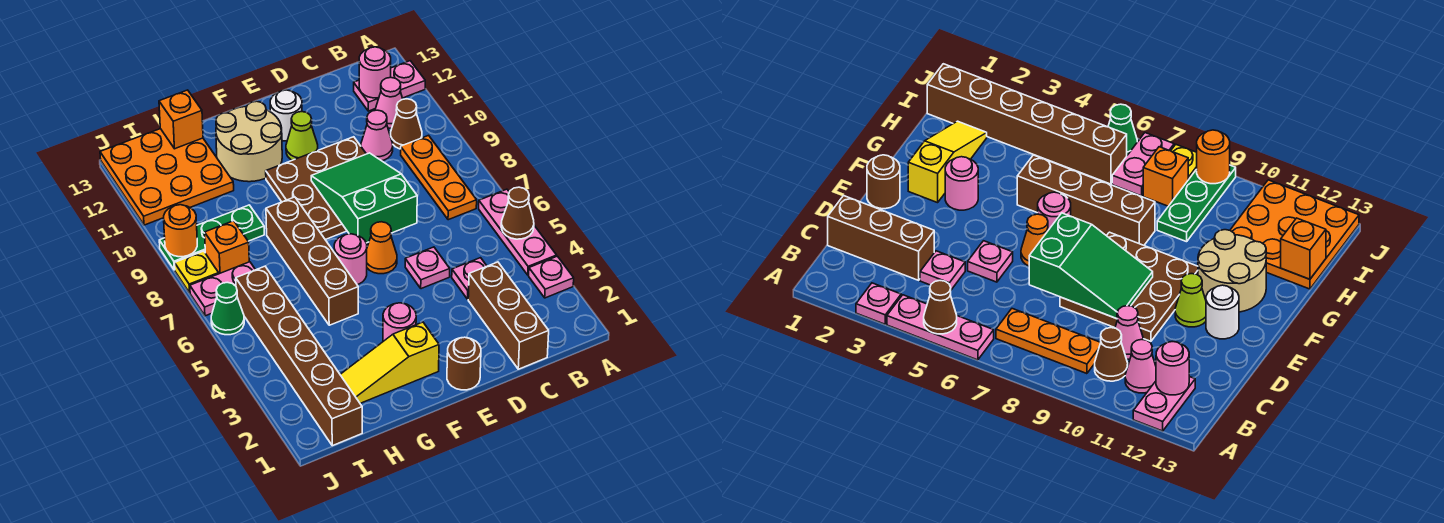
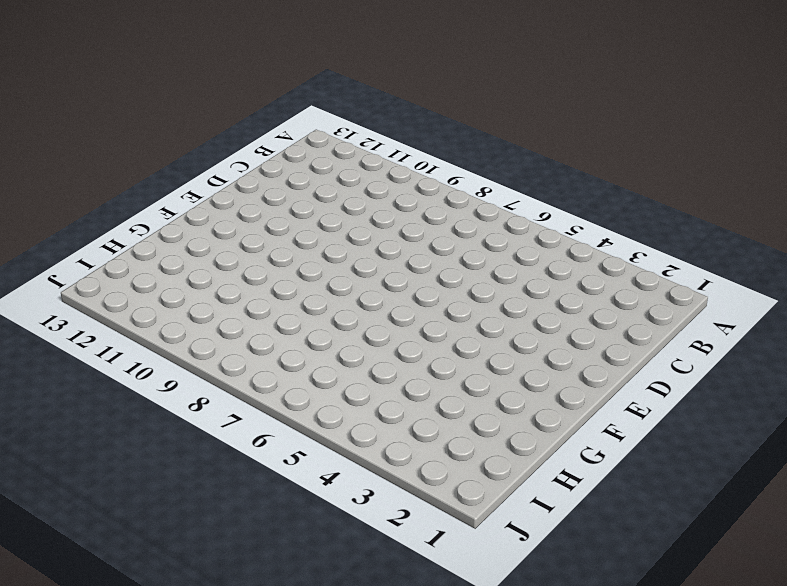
none -> pink 1x1 plate [529,256,574,298]
none -> pink 1x3 plate [479,189,557,275]
none -> pink 1x2 plate [354,61,425,111]
none -> orange 1x3 plate [401,135,477,220]

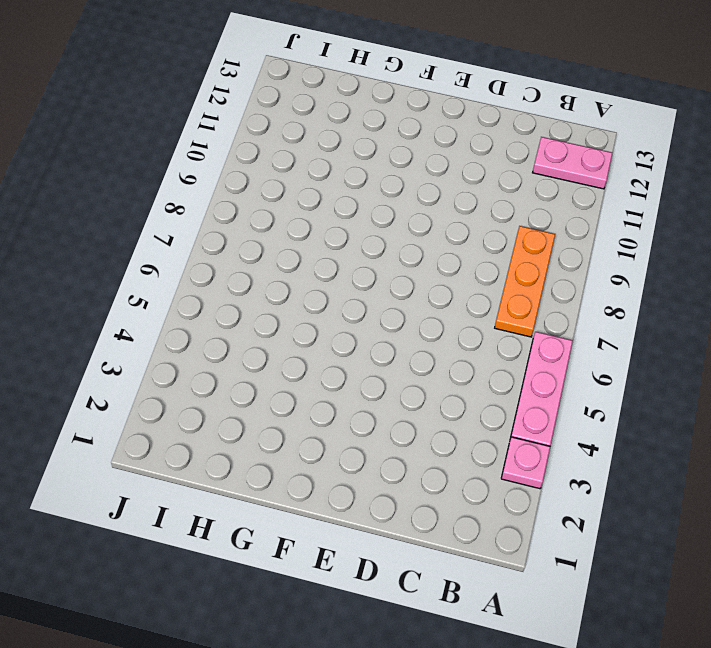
none -> brown 1x1 cone [391,99,422,149]
none -> pink 1x1 cone [375,78,403,128]
none -> brown 1x3 brick [468,262,549,369]
none -> pink 1x1 plate [452,258,487,299]

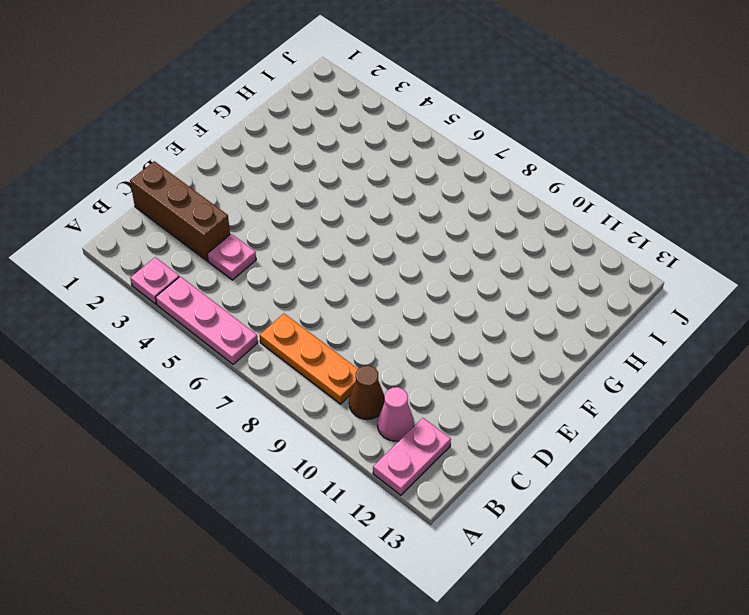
none -> pink 1x1 cone [361,110,393,161]
none -> pink 1x1 plate [405,247,450,289]
none -> brown 3x3 plate [266,137,366,240]
none -> brown 1x1 round brick [447,337,481,390]

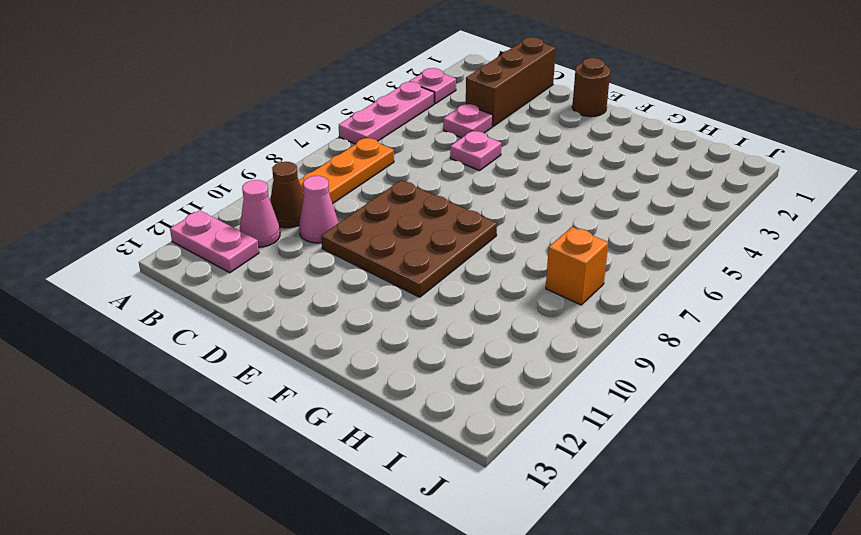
none -> orange 1x1 cone [367,222,397,274]
none -> lime 1x1 cone [286,112,318,160]
none -> white 1x1 round brick [270,90,302,141]
none -> yellow 1x3 slope [340,322,439,403]

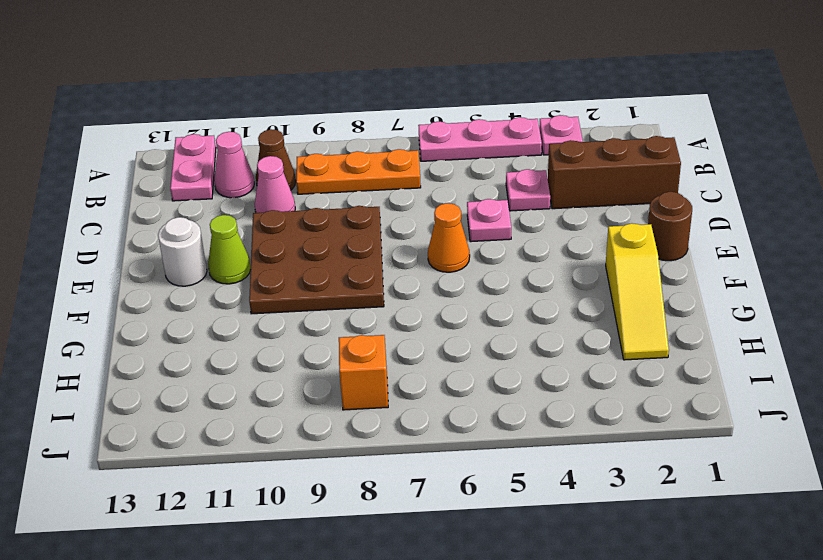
none -> pink 1x1 round brick [383,303,416,341]
none -> pink 1x1 round brick [334,234,367,285]
none -> tan 2x2 round brick [216,101,282,182]
none -> brown 1x4 brick [266,197,358,325]

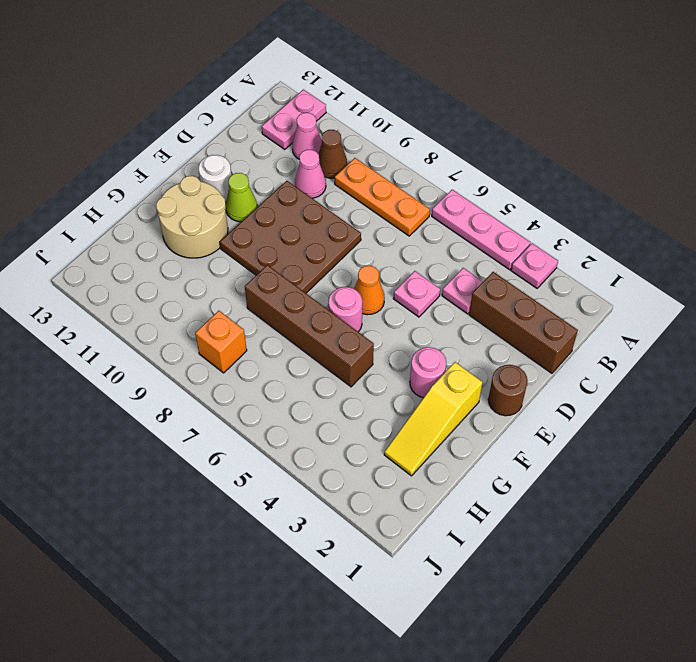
none -> green 1x3 plate [159,205,264,270]
none -> orange 3x3 plate [100,129,234,225]
none -> brown 1x6 brick [236,266,362,446]
none -> pink 1x2 plate [190,262,255,316]

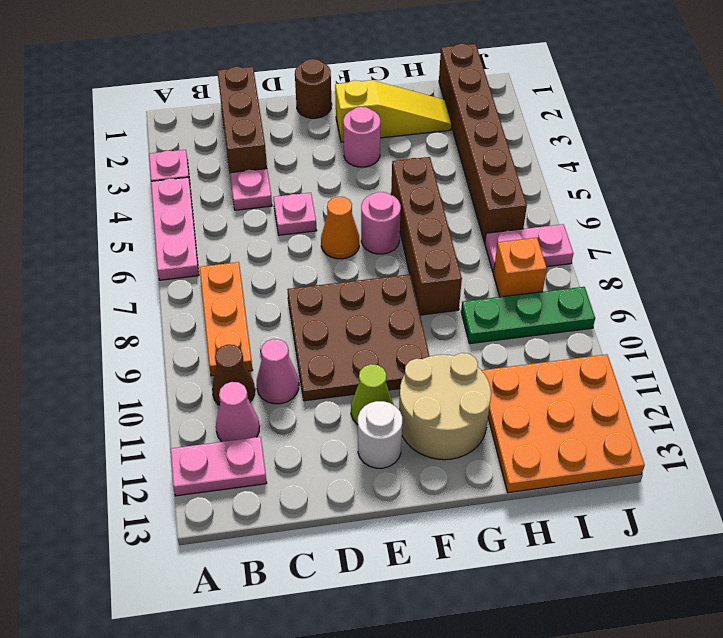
none -> green 1x1 cone [211,282,244,335]
none -> yellow 1x1 plate [175,251,219,293]
none -> brown 1x1 cone [501,187,534,239]
none -> pink 1x1 round brick [359,47,391,98]

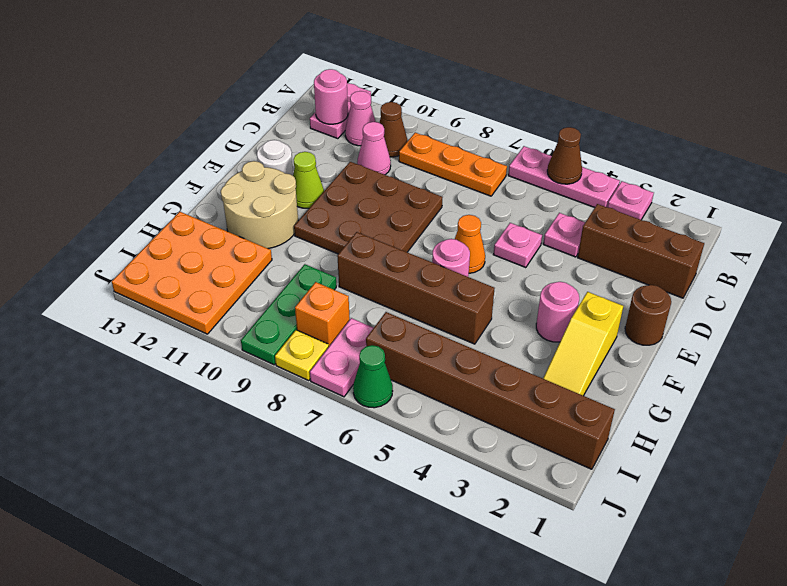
none -> green 2x3 slope [311,153,417,243]
none -> orange 1x1 brick [159,90,203,149]
none -> orange 1x1 round brick [164,205,197,257]

